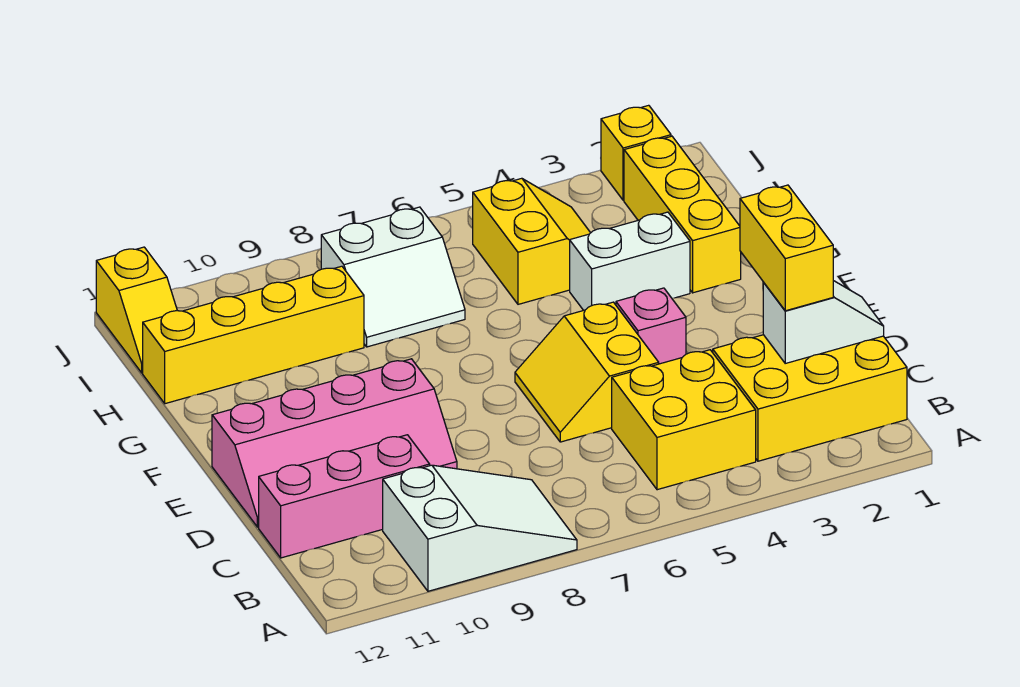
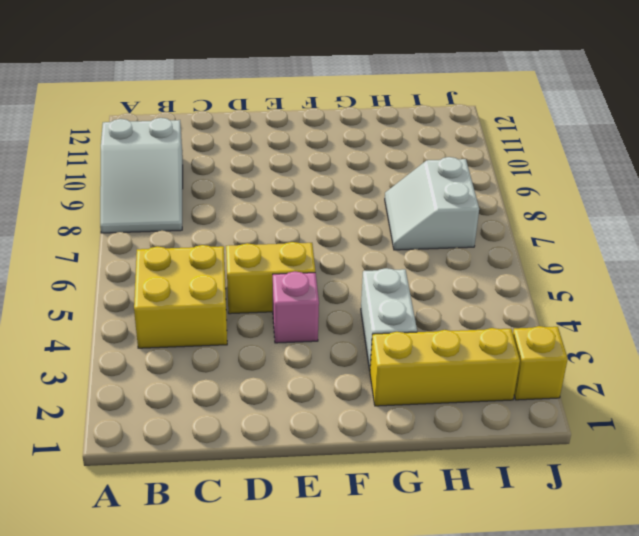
none -> yellow 2x3 brick [713,335,907,461]
none -> pink 1x3 brick [259,435,430,558]
none -> pink 2x4 slope [212,359,457,527]

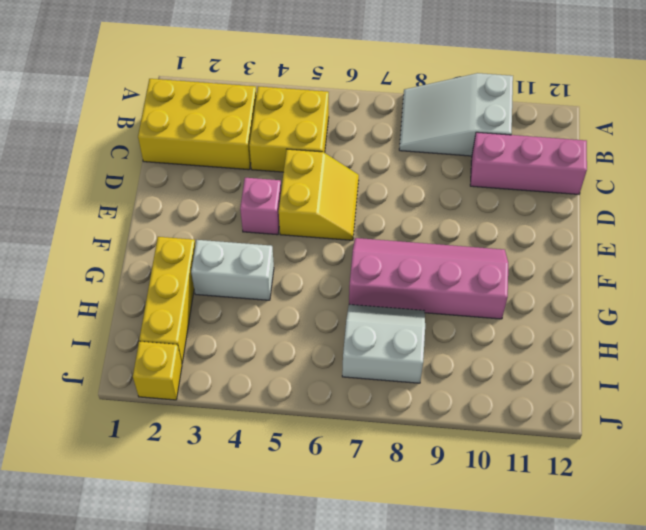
pink 2x4 slope [349,238,508,319] -> pink 2x4 slope moved to [212,359,457,527]
none -> yellow 2x2 slope [473,178,590,304]
none -> yellow 1x4 brick [143,266,364,404]
none -> yellow 1x2 slope [96,247,177,373]

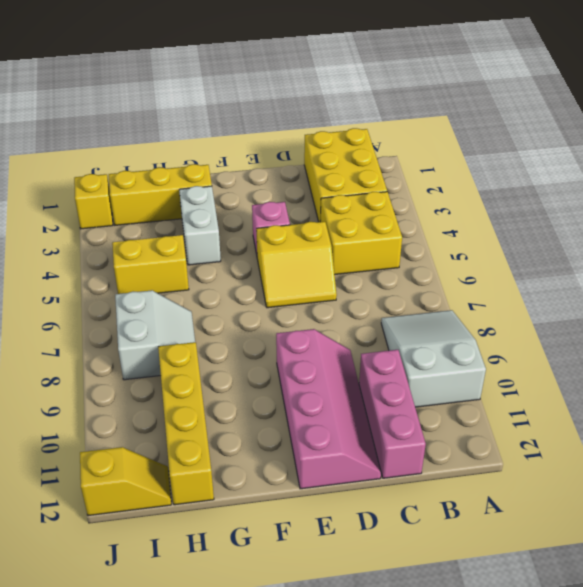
none -> white 1x2 slope [763,281,884,363]
none -> yellow 1x2 brick [740,185,833,311]

